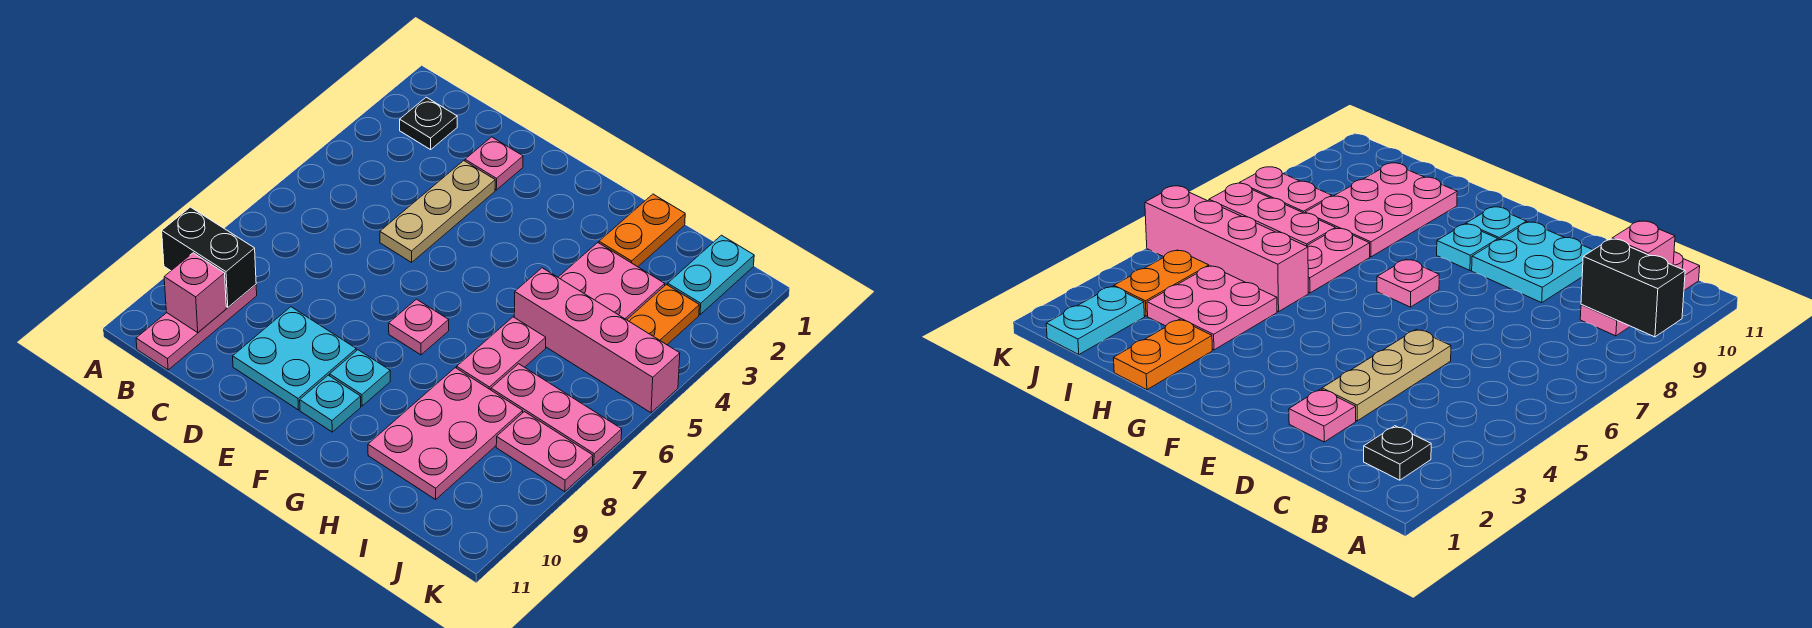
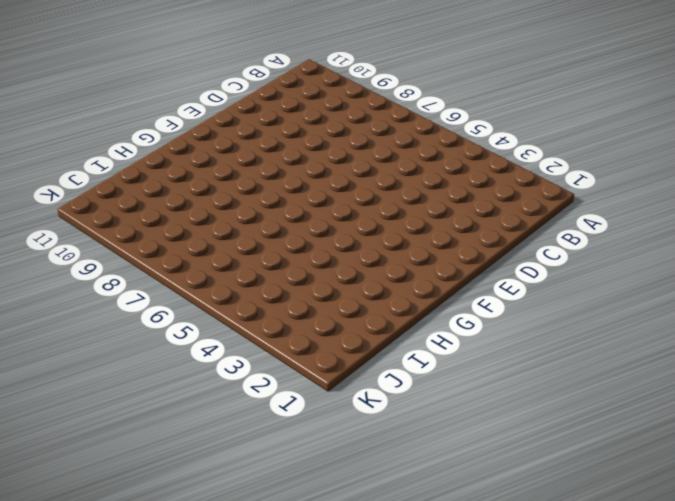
none -> black 1x1 plate [400,97,457,150]
none -> pink 1x3 plate [136,285,257,370]
none -> pink 1x1 plate [465,137,523,190]

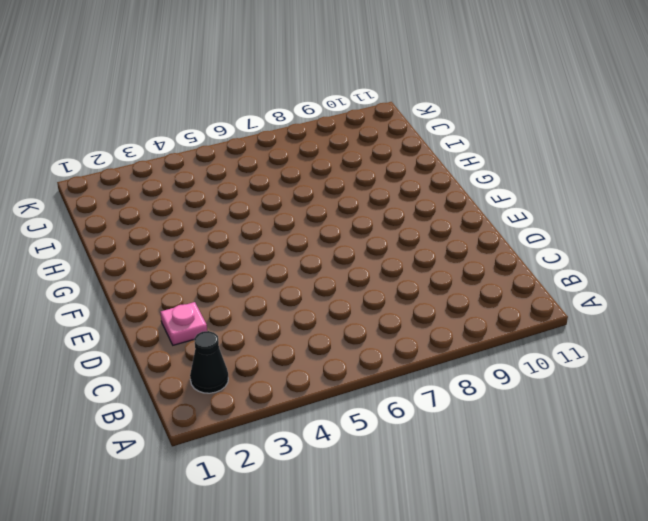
black 1x1 cone [190,331,228,393] -> black 1x1 plate [400,97,457,150]
none -> pink 1x3 plate [136,285,257,370]
none -> tan 1x3 plate [380,161,495,262]
none -> cyan 2x2 plate [233,307,356,410]

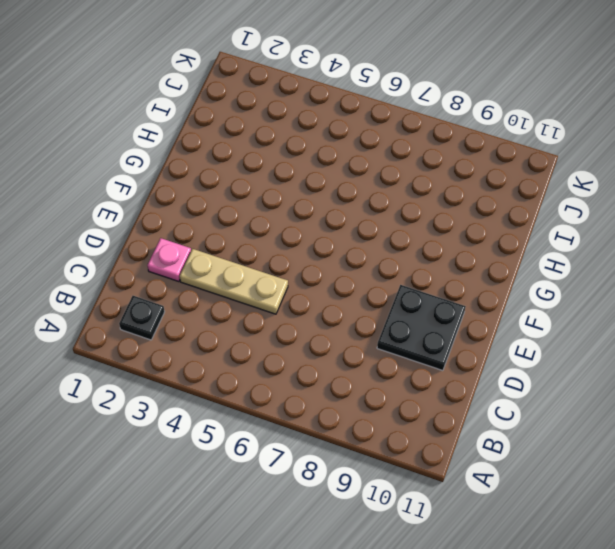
black 2x2 plate [377,285,466,371] -> cyan 2x2 plate [233,307,356,410]
none -> pink 1x3 plate [136,285,257,370]
none -> pink 1x1 plate [389,299,449,355]
none -> cyan 1x1 plate [330,350,390,406]

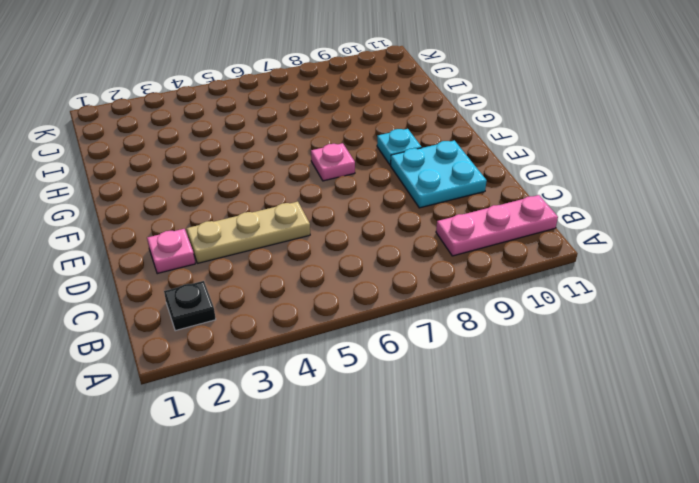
none -> cyan 1x1 plate [300,375,361,432]
none -> orange 1x2 plate [599,194,685,267]
none -> pink 2x2 plate [558,243,665,320]

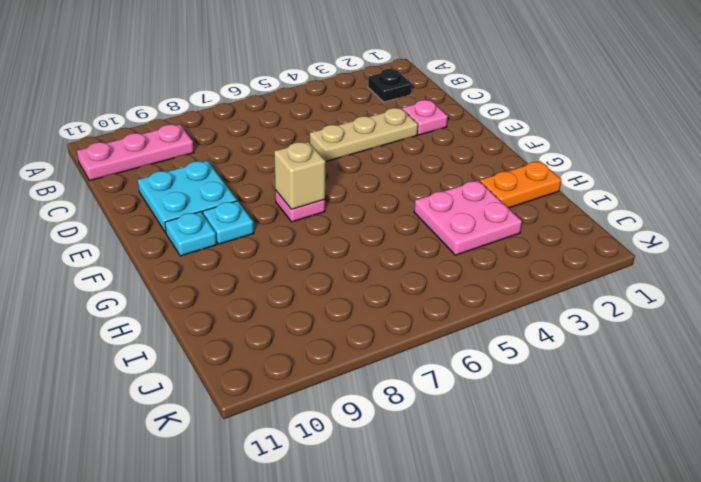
tan 1x1 brick [274,142,326,209] -> none
none -> pink 1x4 brick [514,268,680,413]
none -> pink 1x2 plate [457,317,546,390]
none -> pink 2x3 plate [368,368,523,499]

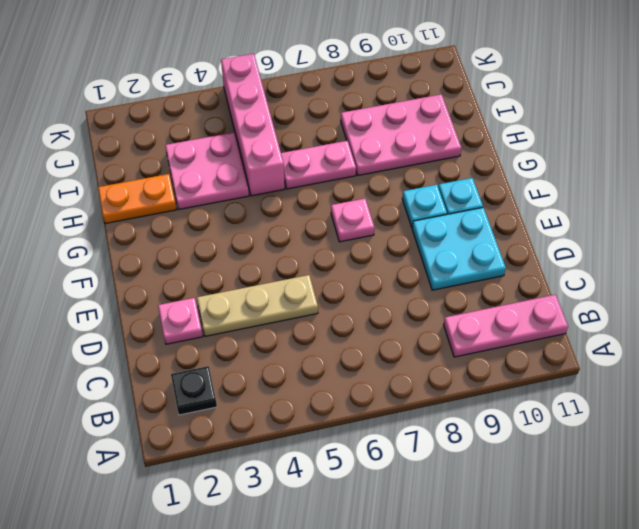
none -> pink 1x3 plate [491,364,622,465]
none -> cyan 1x2 plate [668,235,754,315]
none -> orange 1x2 plate [627,285,699,345]

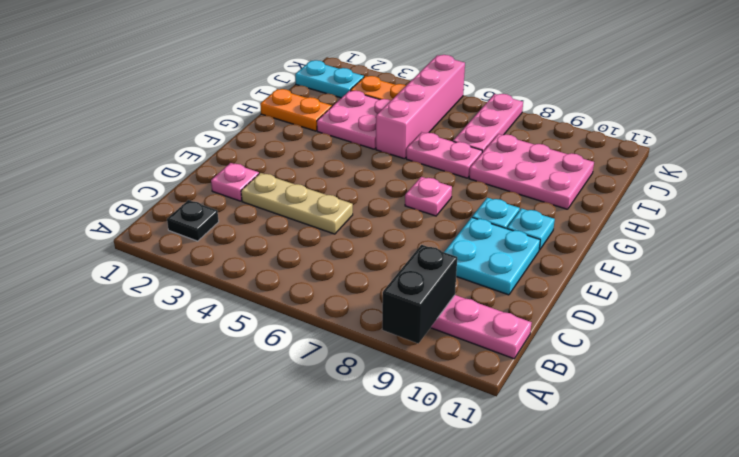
none -> pink 1x2 plate [496,412,593,492]
none -> pink 1x1 brick [164,253,226,332]

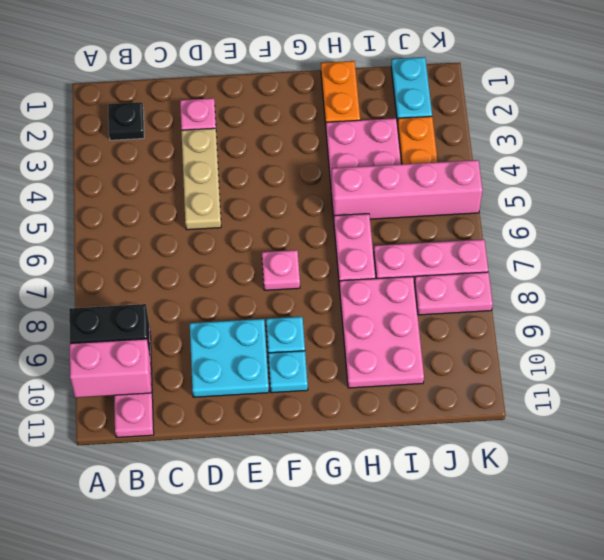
pink 1x2 brick [70,339,151,398] -> pink 1x1 brick [164,253,226,332]

